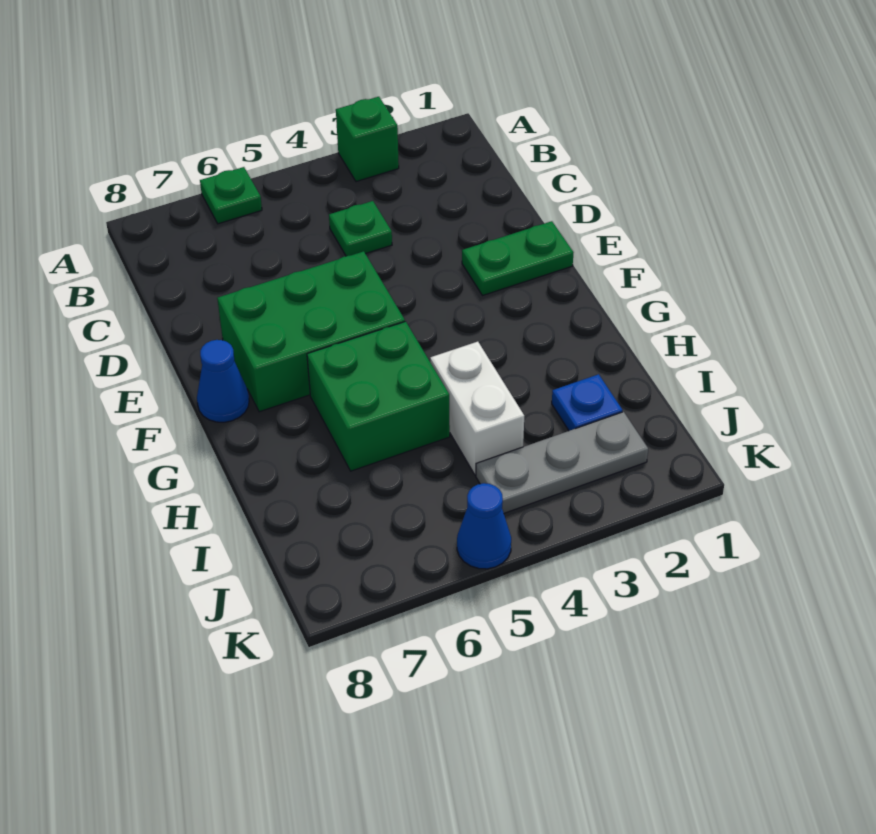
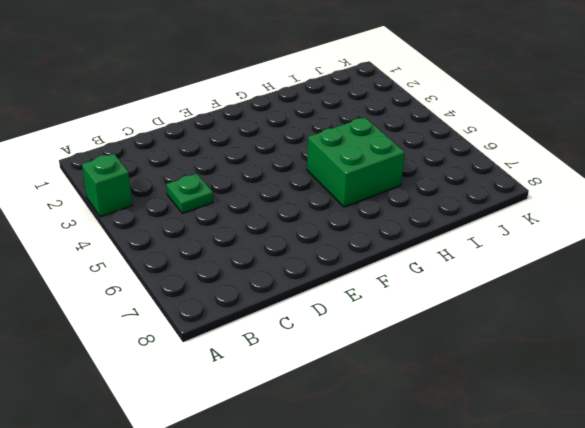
none -> green 1x1 plate [200,167,262,224]
none -> green 1x2 plate [462,221,574,296]

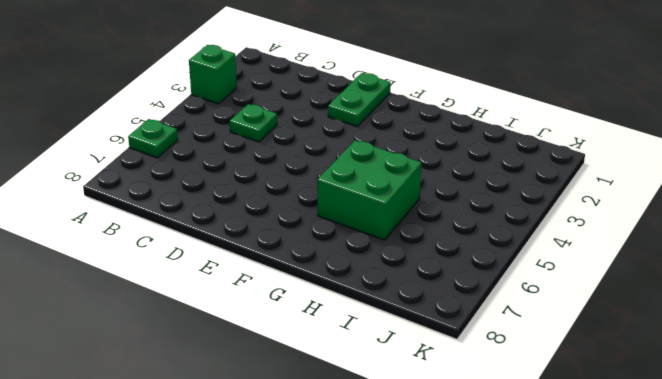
none -> green 2x3 brick [217,251,405,412]
none -> blue 1x1 cone [197,340,249,422]

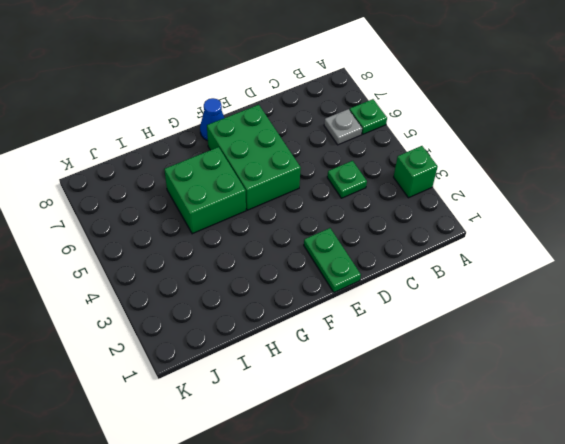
grey 1x1 plate [324,109,362,145] -> none
none -> white 1x2 brick [430,342,524,475]
none -> blue 1x1 plate [552,374,622,431]

